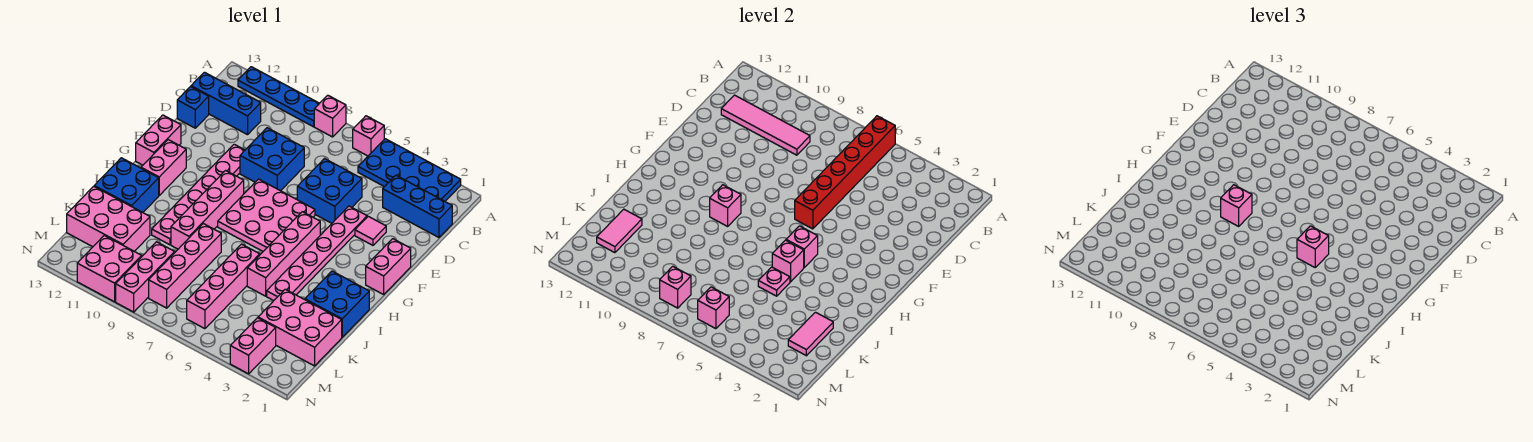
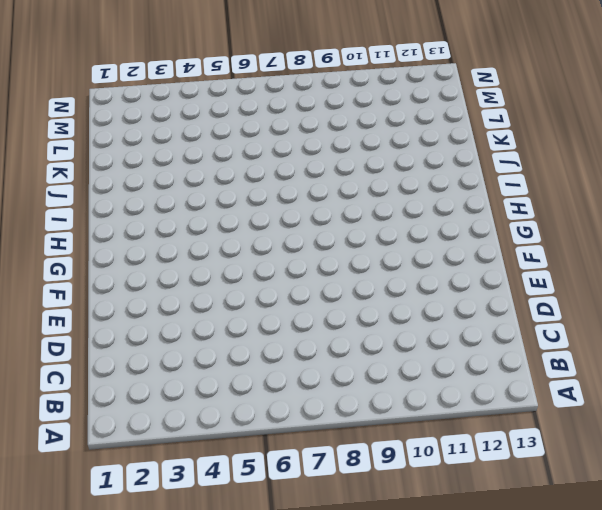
none -> blue 2x4 plate [358,139,461,201]
none -> pink 1x1 brick [353,116,384,156]
none -> pink 1x1 brick [314,95,346,137]
none -> blue 1x4 plate [238,67,319,127]

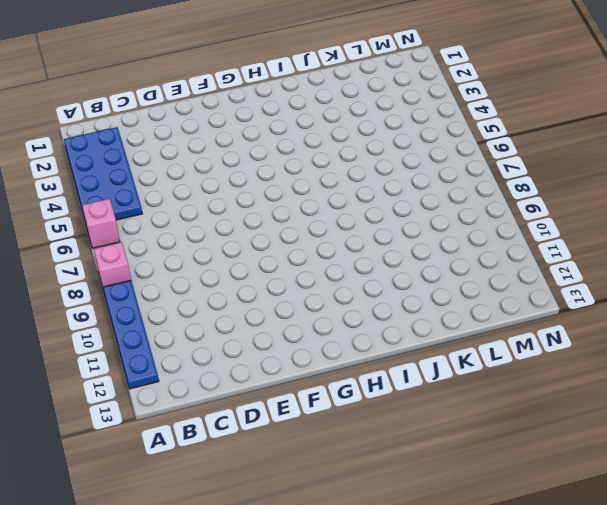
none -> blue 1x3 brick [383,175,452,237]
none -> blue 1x3 brick [191,72,261,135]
none -> blue 2x2 brick [297,159,362,223]
none -> blue 2x2 brick [240,128,304,191]

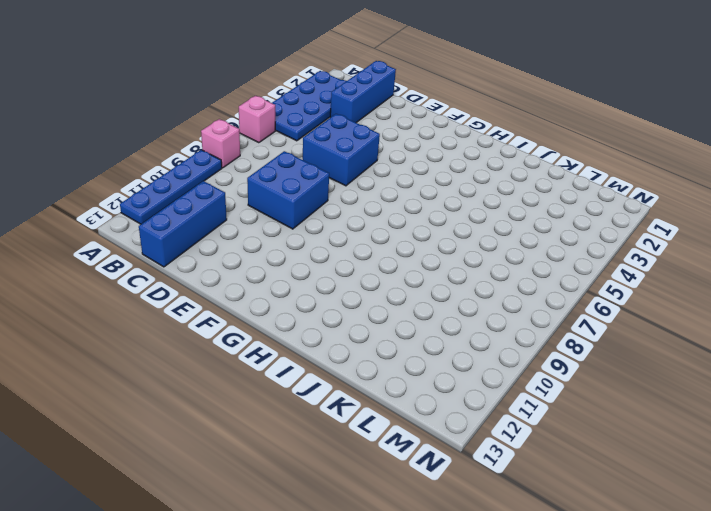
none -> blue 1x1 brick [177,87,209,128]
none -> pink 1x1 tile [355,216,386,245]
none -> pink 1x6 plate [267,206,367,301]
none -> pink 1x6 plate [152,144,245,245]

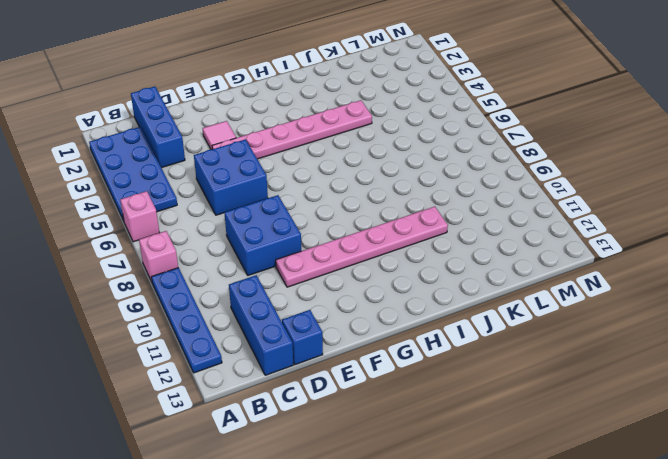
none -> pink 1x2 brick [366,239,411,294]
none -> pink 3x3 plate [218,179,315,251]
none -> pink 1x2 brick [136,115,181,165]
none -> pink 1x4 brick [247,212,320,296]

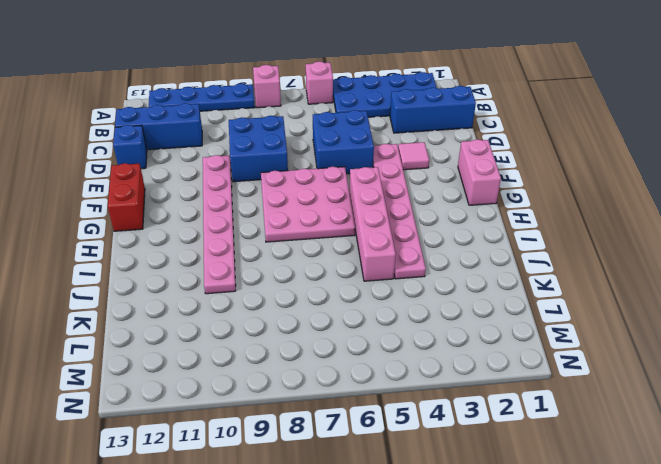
red 1x2 brick [108,163,145,231] -> pink 1x2 brick [136,115,181,165]
none -> pink 1x4 brick [171,171,244,249]
none -> pink 1x2 brick [141,140,186,195]
none -> blue 2x2 brick [305,271,369,337]
none -> blue 2x2 brick [94,158,159,212]

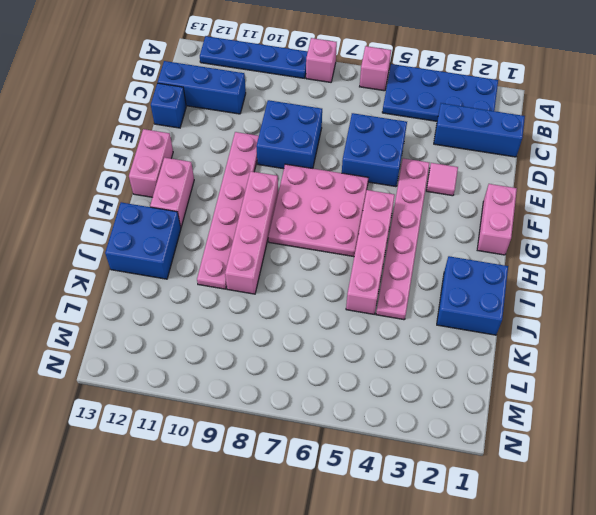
none -> pink 1x4 brick [187,244,260,329]
none -> pink 1x4 brick [149,224,221,308]
none -> pink 2x3 brick [258,289,342,366]
none -> pink 2x3 brick [67,186,150,251]

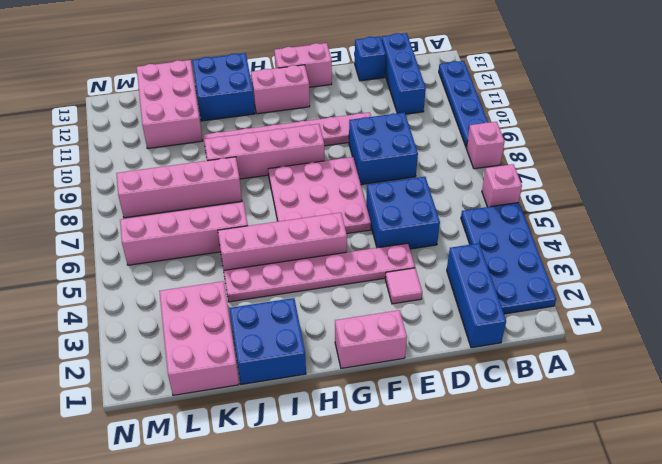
none -> pink 1x3 brick [116,242,175,312]
none -> pink 1x2 brick [230,318,276,374]
none -> pink 2x2 brick [77,235,142,302]
none -> red 1x6 brick [795,116,895,229]

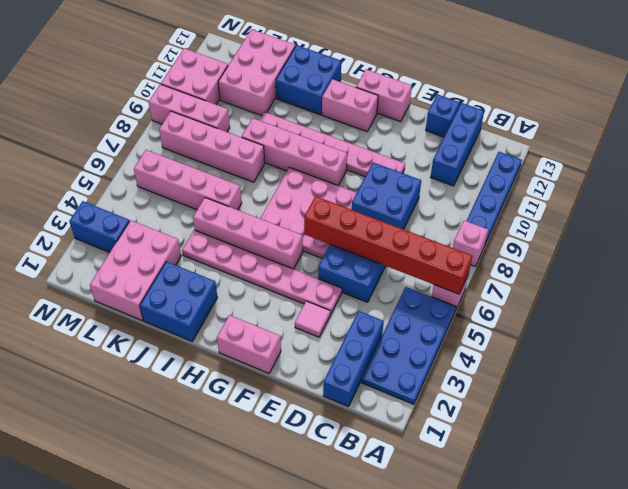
blue 1x2 brick [69,201,130,252] -> pink 1x2 brick [230,318,276,374]
none -> pink 1x4 tile [721,95,810,155]
none -> pink 1x1 brick [786,226,818,267]
none -> pink 1x1 brick [710,185,741,226]
none -> pink 1x1 brick [772,240,804,282]

